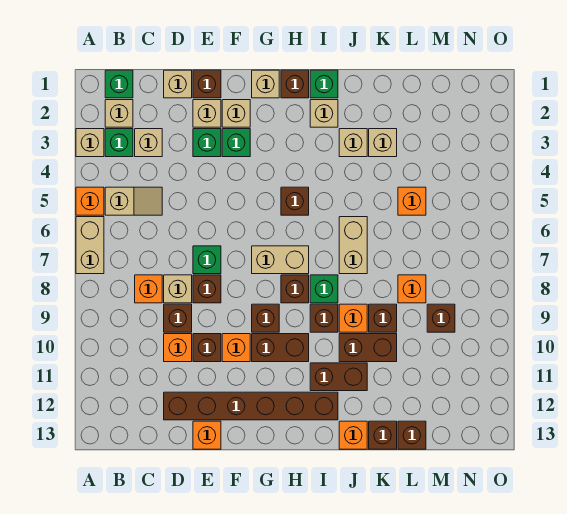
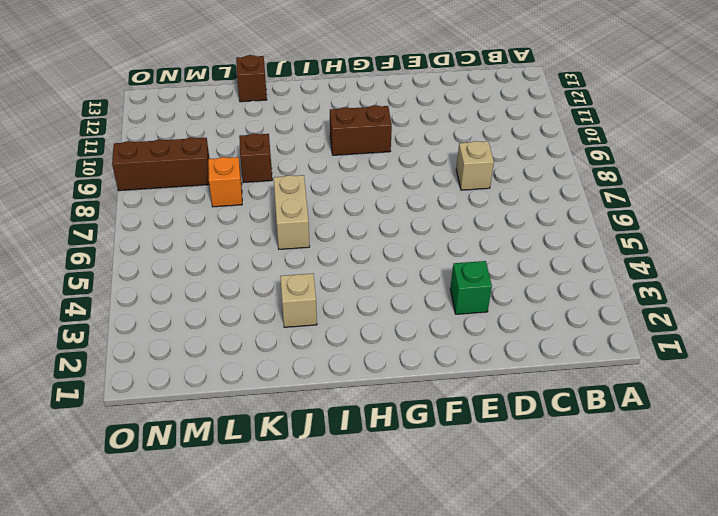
brown 1x3 brick [112,137,210,191] -> brown 1x1 brick [427,304,455,332]
none -> tan 1x1 brick [76,129,104,157]
none -> orange 1x1 brick [76,187,104,215]
none -> tan 1x2 brick [76,217,104,274]
none -> green 1x1 brick [105,70,133,98]

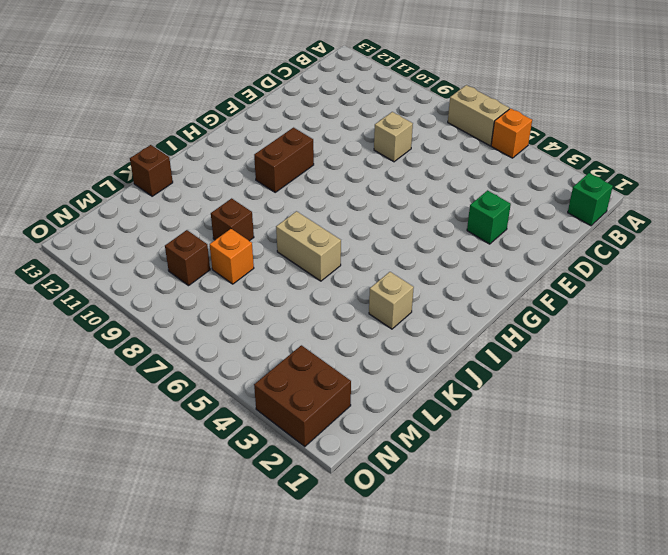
brown 2x2 brick [254,345,351,447] -> none
none -> tan 1x1 brick [76,129,104,157]
none -> tan 1x1 brick [105,100,133,127]
none -> green 1x1 brick [105,129,133,157]
none -> tan 1x2 slope [105,187,162,215]

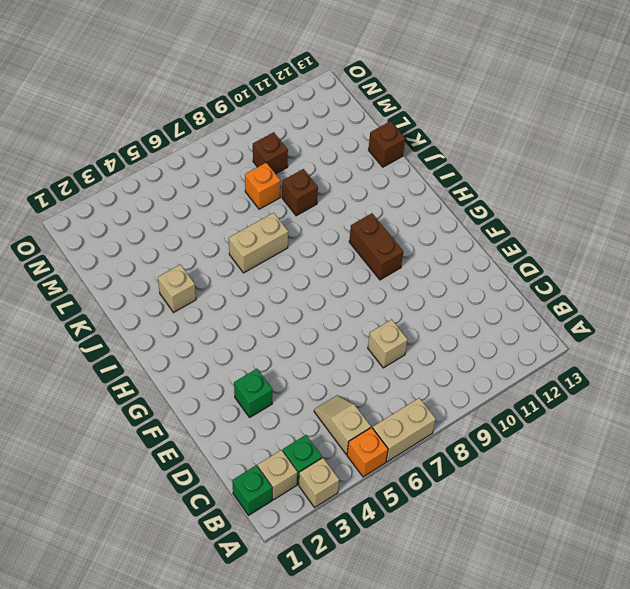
none -> tan 1x1 brick [135,129,162,157]
none -> orange 1x1 brick [135,275,162,303]
none -> tan 1x1 brick [164,70,192,98]
none -> brown 1x1 brick [164,304,192,332]

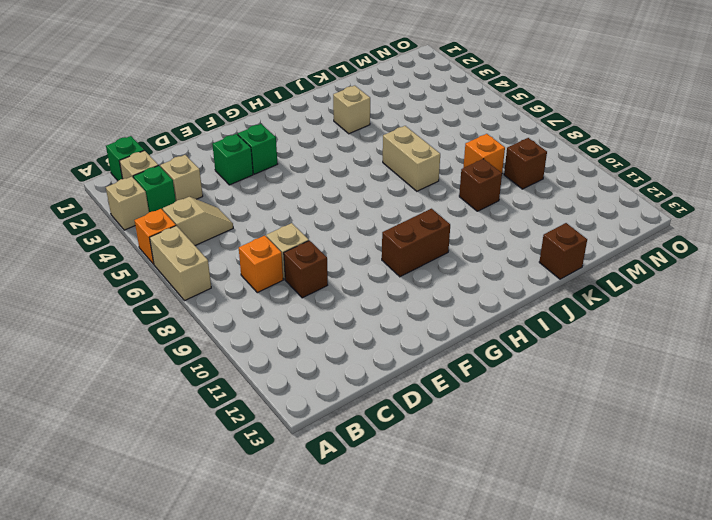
none -> tan 1x1 brick [164,70,192,98]
none -> orange 1x1 brick [164,334,192,362]
none -> brown 1x6 brick [164,392,338,420]
none -> brown 1x1 brick [193,70,221,98]

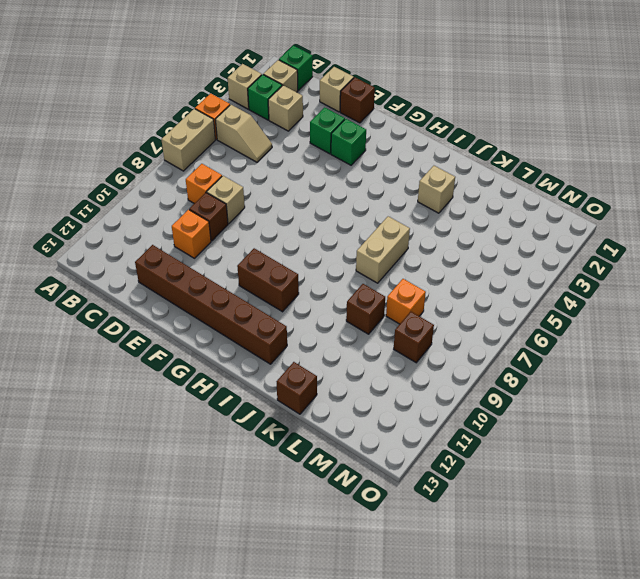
none -> tan 1x1 brick [193,100,221,127]
none -> green 1x1 brick [193,246,221,274]
none -> brown 1x1 brick [193,275,221,303]
none -> brown 1x1 brick [193,334,221,362]

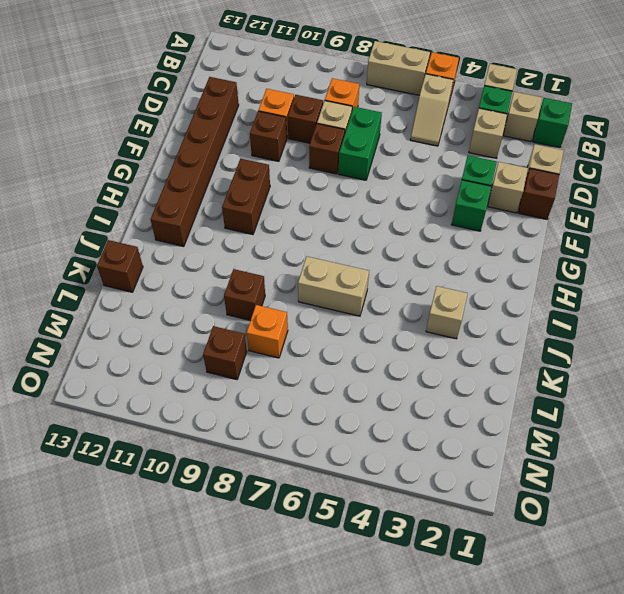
green 1x2 brick [338,107,382,180] -> green 1x1 brick [193,246,221,274]
none -> orange 1x1 brick [193,421,221,449]
none -> tan 1x1 brick [222,100,250,127]
none -> orange 1x1 brick [222,334,250,362]
none -> tan 1x1 brick [252,70,279,98]

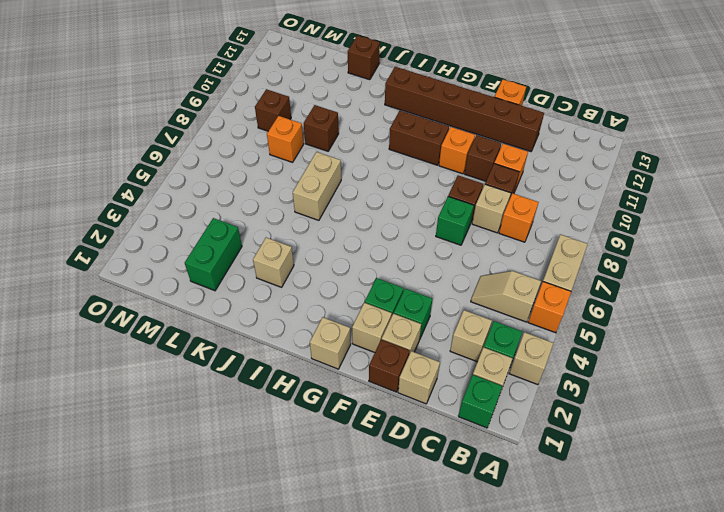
green 1x2 brick [185,218,242,291] -> none
none -> tan 1x2 brick [252,246,309,274]
none -> brown 1x1 brick [252,304,279,332]
none -> brown 1x1 brick [281,70,309,98]
none -> brown 1x1 brick [281,187,309,215]

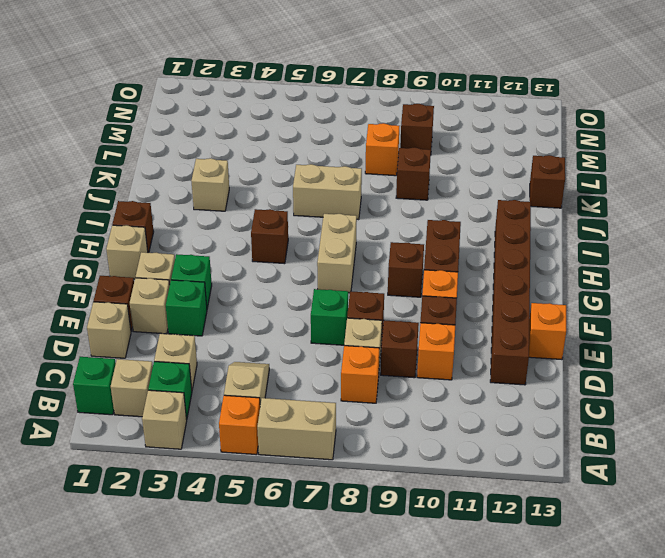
none -> brown 1x1 brick [281,275,309,303]
none -> green 1x1 brick [310,70,338,98]
none -> tan 1x1 brick [310,100,338,127]
none -> green 1x1 brick [310,275,338,303]

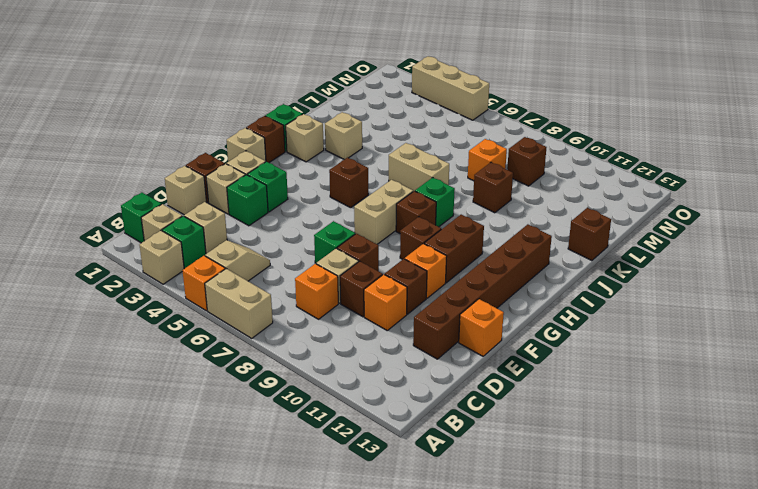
tan 1x3 brick [412,56,489,120] -> none
none -> brown 1x1 brick [310,304,338,332]
none -> brown 1x2 brick [310,363,367,391]
none -> orange 1x1 brick [339,304,367,332]
none -> brown 1x2 brick [339,334,397,362]

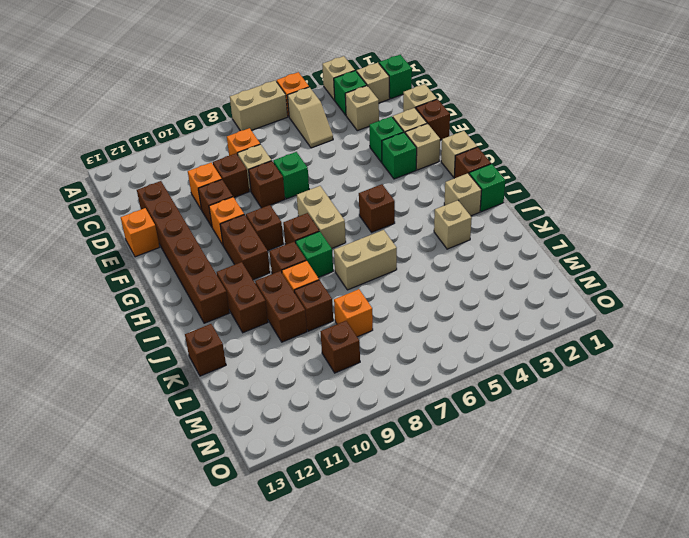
none -> orange 1x1 brick [339,421,367,449]
none -> tan 1x1 brick [369,129,397,157]
none -> orange 1x1 brick [398,187,426,215]
none -> brown 1x1 brick [398,421,426,449]

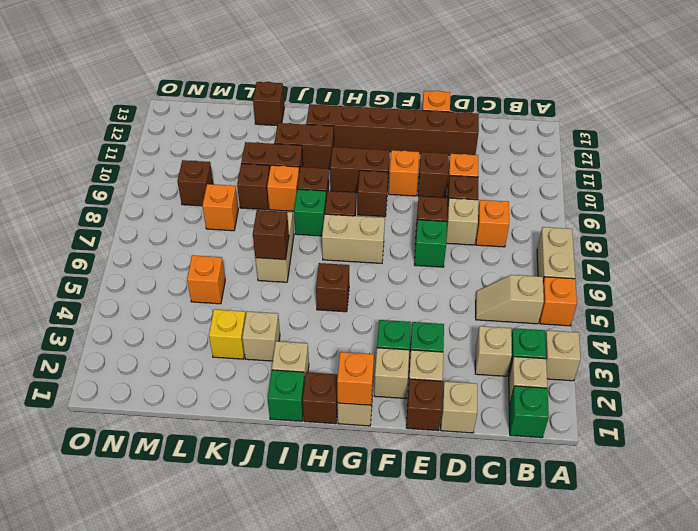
orange 1x1 brick [337,352,374,405] -> orange 1x1 brick moved to [339,421,367,449]
brown 1x1 brick [253,210,289,260] -> brown 1x1 brick moved to [398,421,426,449]
yellow 1x1 brick [209,309,246,359] -> tan 1x1 brick [369,129,397,157]

